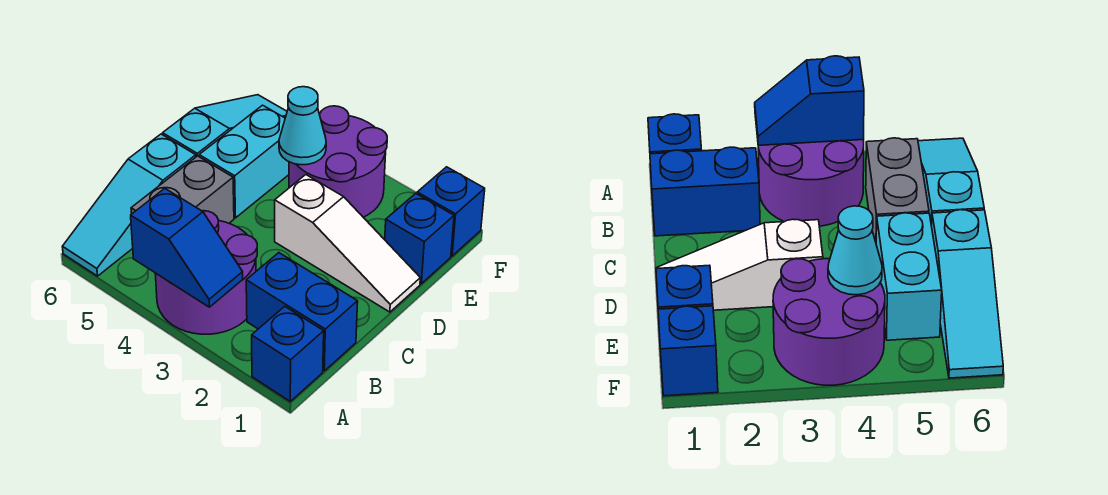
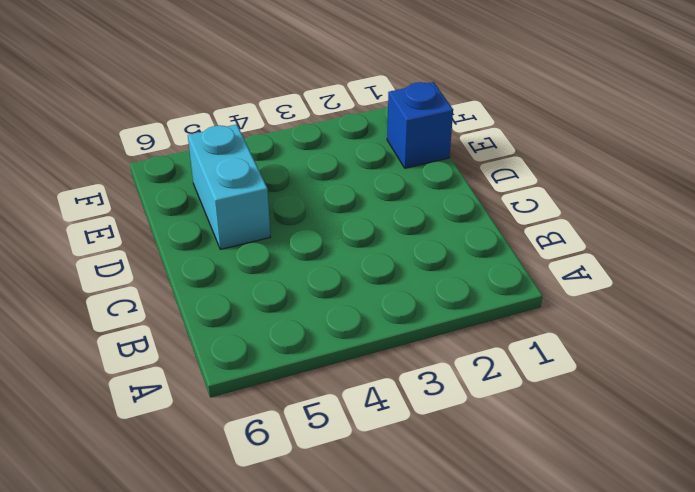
none -> blue 1x1 brick [252,306,324,401]
none -> purple 2x2 round brick [155,211,257,334]
none -> cyan 1x3 slope [62,134,196,276]

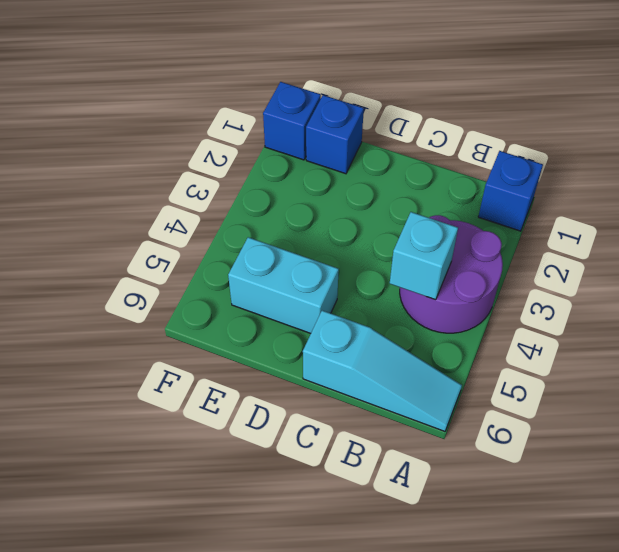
cyan 1x1 brick [390,212,458,300] -> none
none -> blue 1x2 brick [246,253,358,371]
none -> grey 1x2 brick [131,156,234,223]
none -> white 1x3 slope [275,175,420,312]

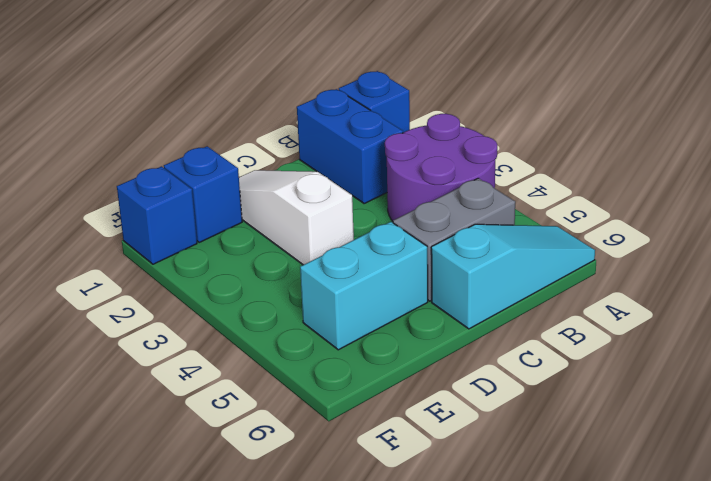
none -> cyan 1x3 slope [163,95,287,157]
none -> purple 2x2 round brick [289,106,387,217]
none -> blue 1x2 slope [131,188,243,307]

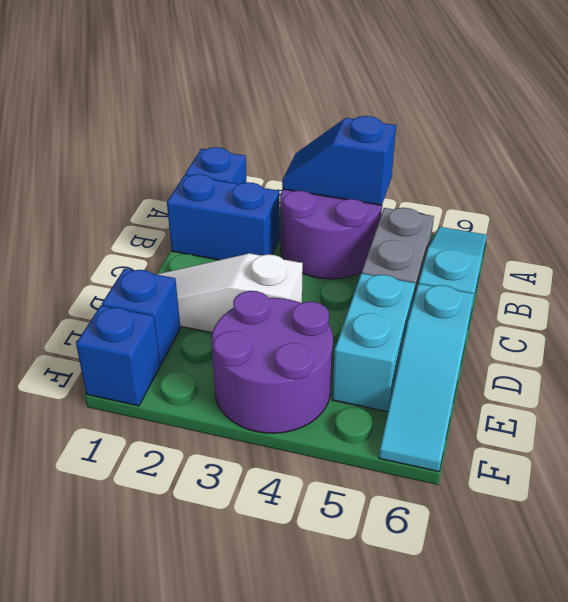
none -> cyan 1x1 cone [279,87,326,165]

